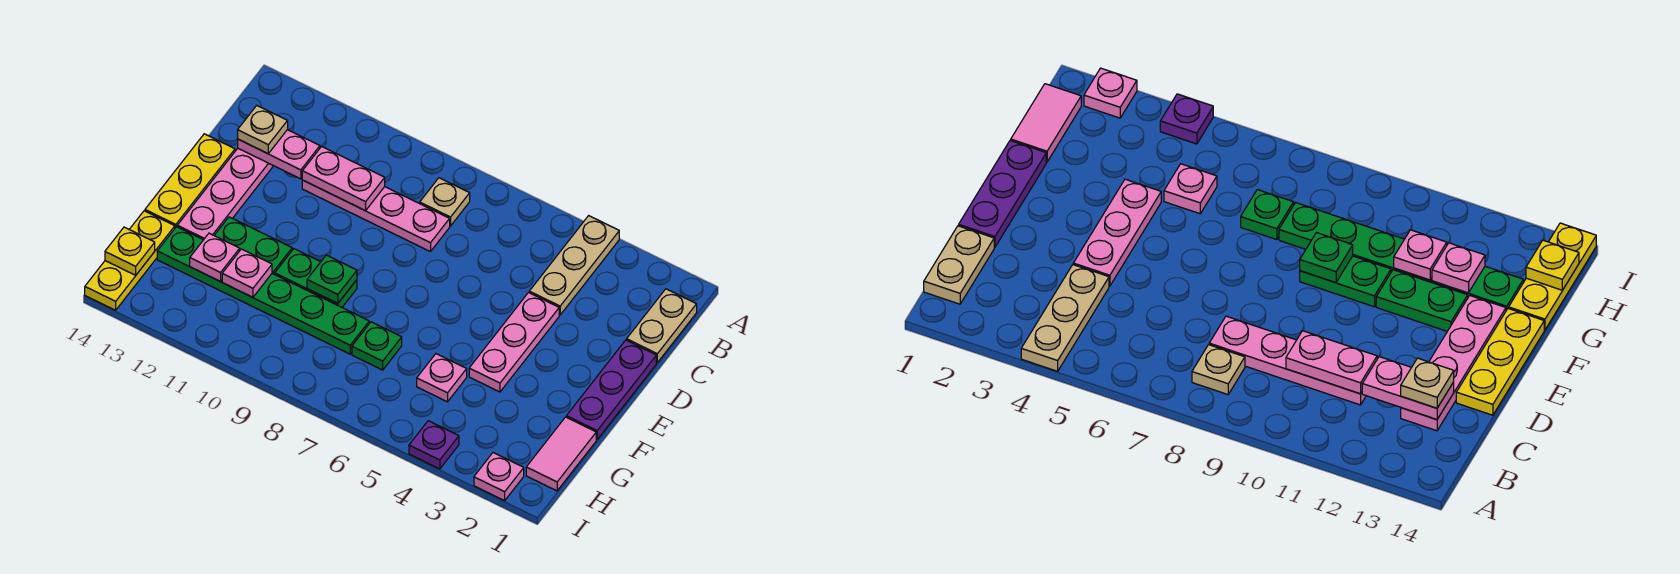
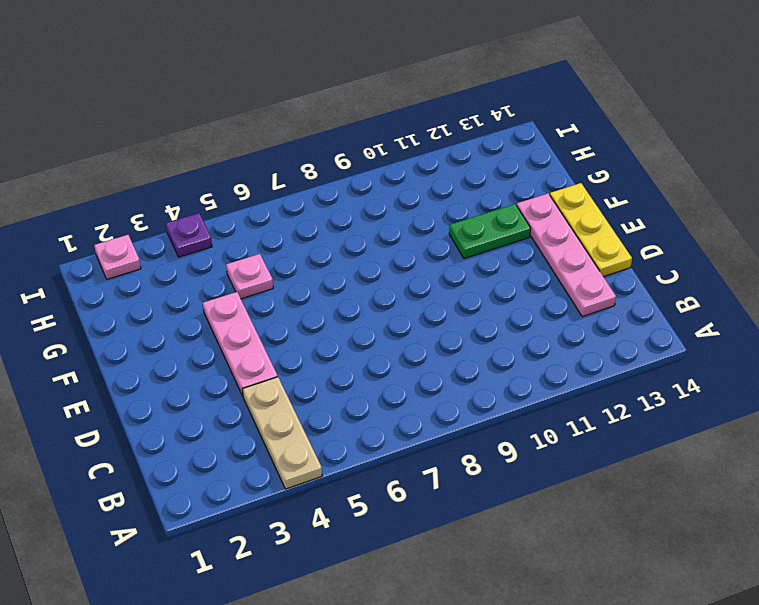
none -> tan 1x2 plate [627,289,697,362]
none -> tan 1x1 plate [420,178,470,226]
none -> pink 1x4 plate [302,180,450,252]

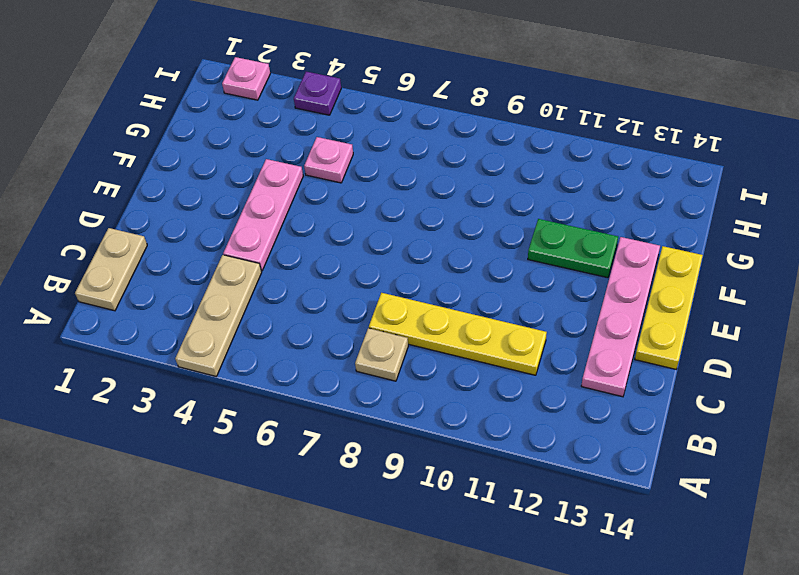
yellow 1x4 plate [369,293,547,375] -> pink 1x4 plate [302,180,450,252]
none -> purple 1x3 plate [566,340,656,439]
none -> green 1x2 plate [275,249,357,307]
none -> pink 1x2 tile [526,417,596,491]

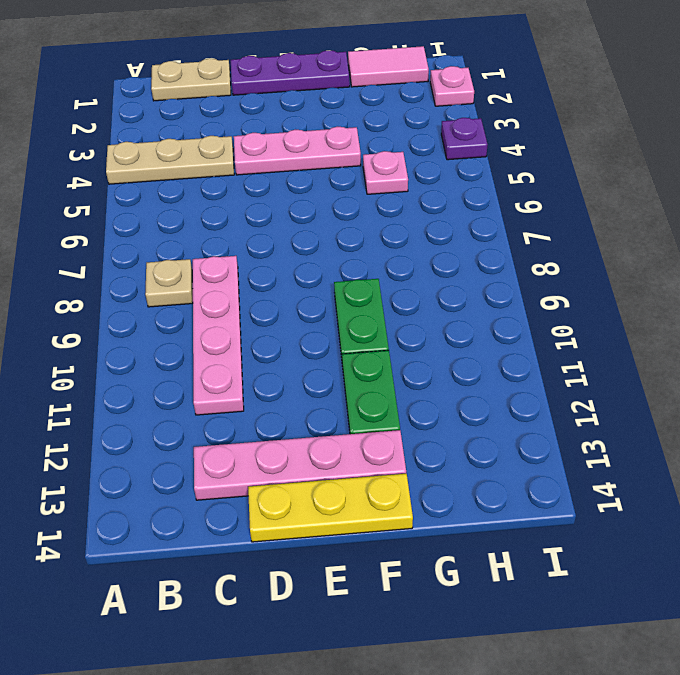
none -> green 1x1 plate [352,322,402,370]
none -> green 1x6 plate [157,227,369,354]
none -> yellow 1x3 plate [85,211,175,310]

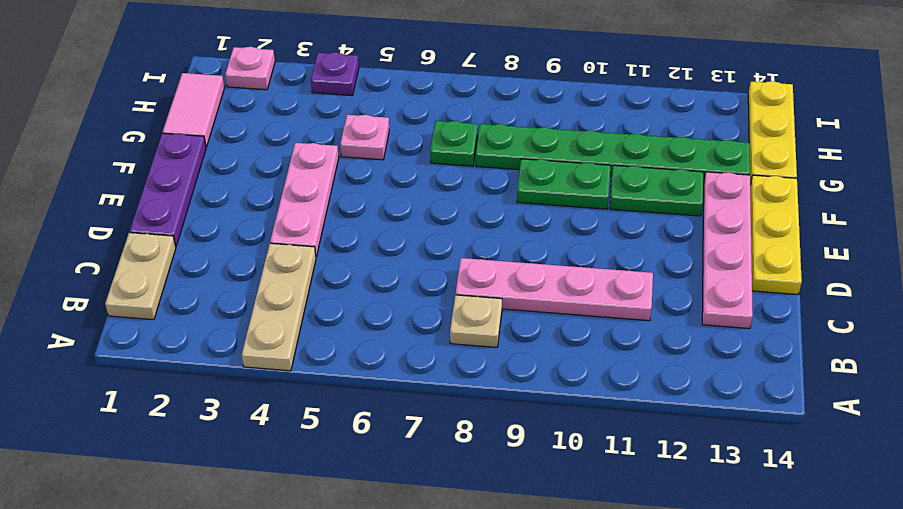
none -> pink 1x2 plate [302,147,385,211]
none -> pink 1x2 plate [238,130,320,179]
none -> green 1x1 plate [307,255,357,304]

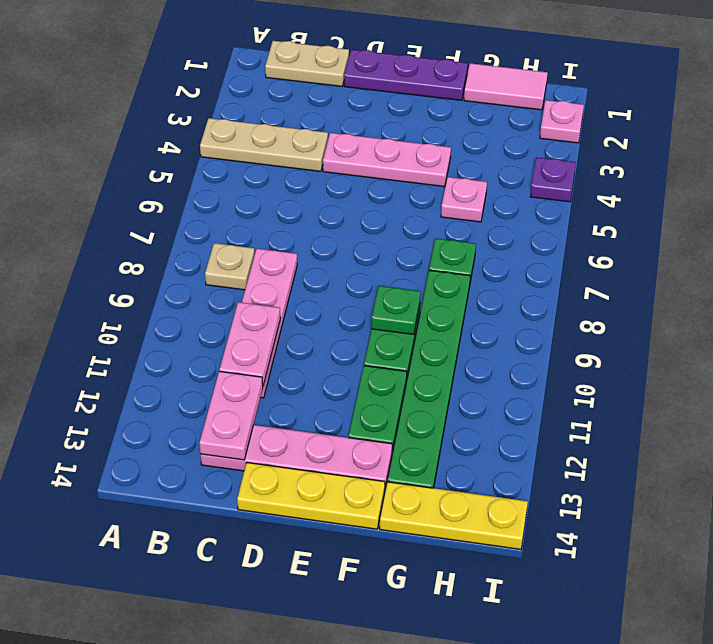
none -> pink 1x1 plate [222,249,272,297]
none -> pink 1x1 plate [190,233,240,281]
none -> yellow 1x1 plate [105,227,155,275]

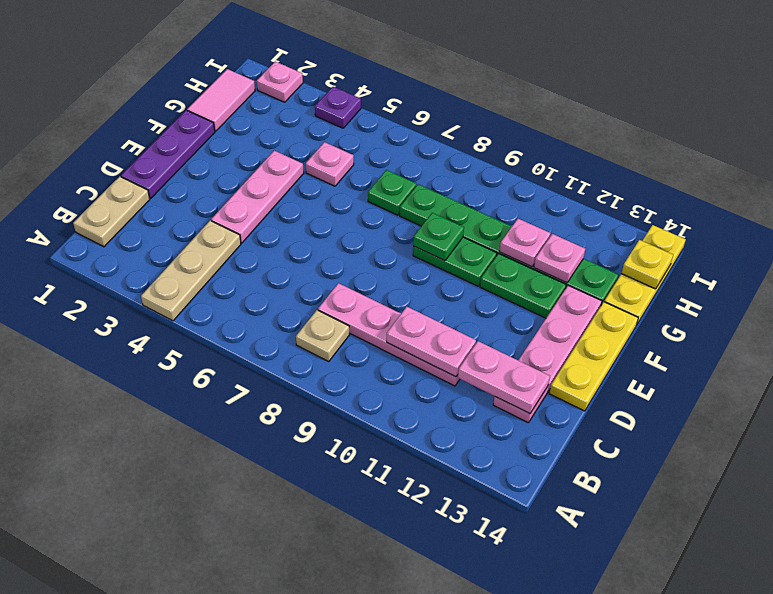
none -> tan 1x1 plate [238,106,288,154]

